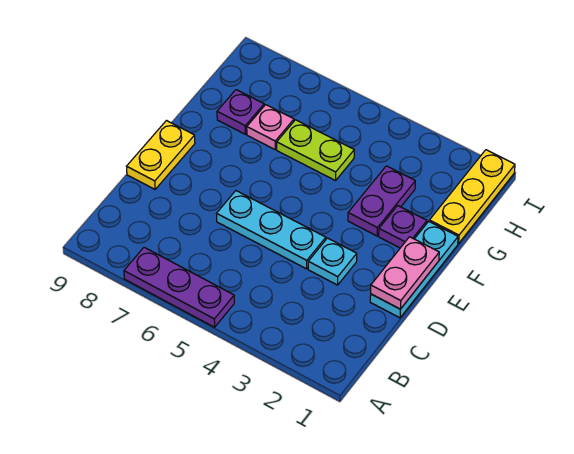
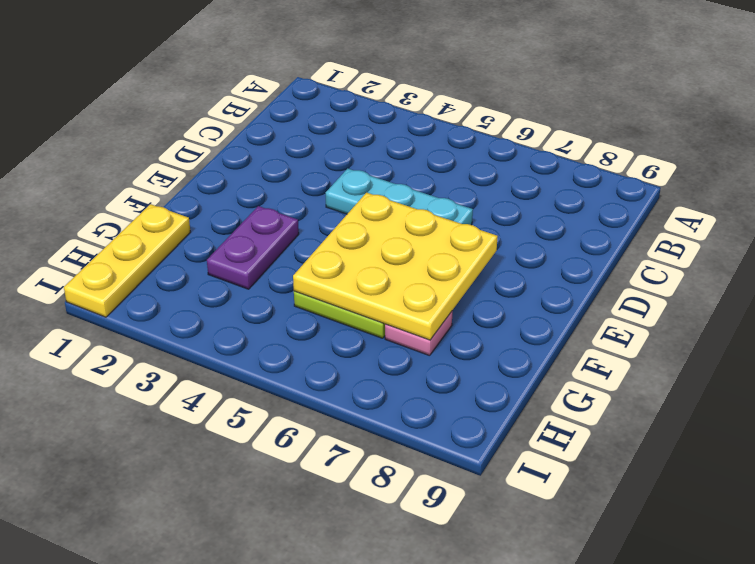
yellow 3x3 plate [293,193,498,340] -> none
none -> purple 1x3 plate [124,247,234,327]
none -> cyan 1x3 plate [370,221,458,318]
none -> cyan 1x1 plate [308,238,357,285]

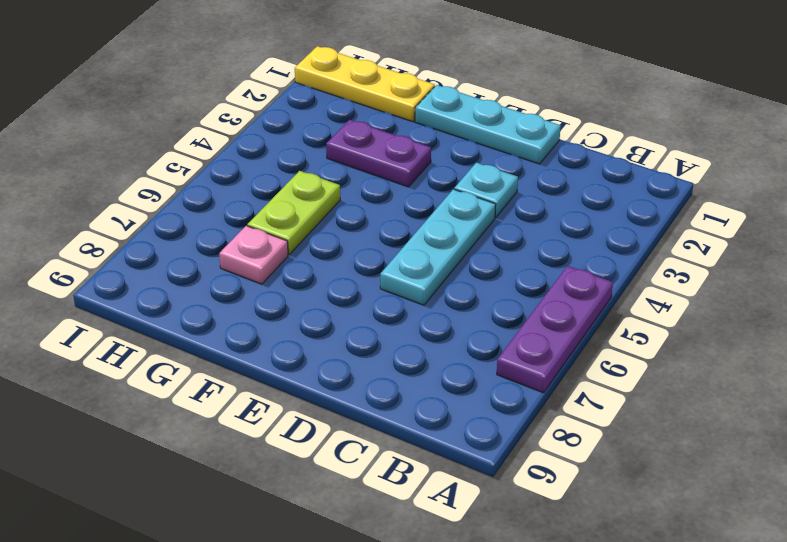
none -> yellow 1x2 plate [127,121,195,189]
none -> purple 1x1 plate [379,206,427,248]
none -> purple 1x1 plate [217,90,264,134]

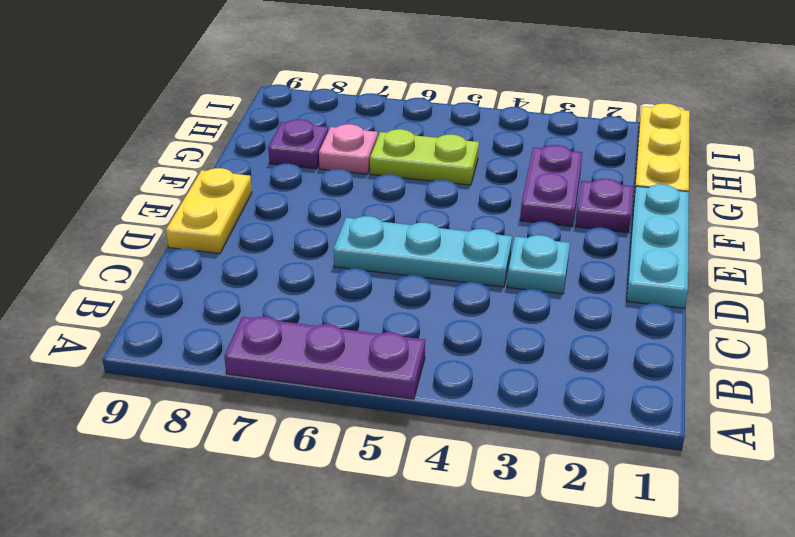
none -> pink 1x2 plate [371,237,439,309]

